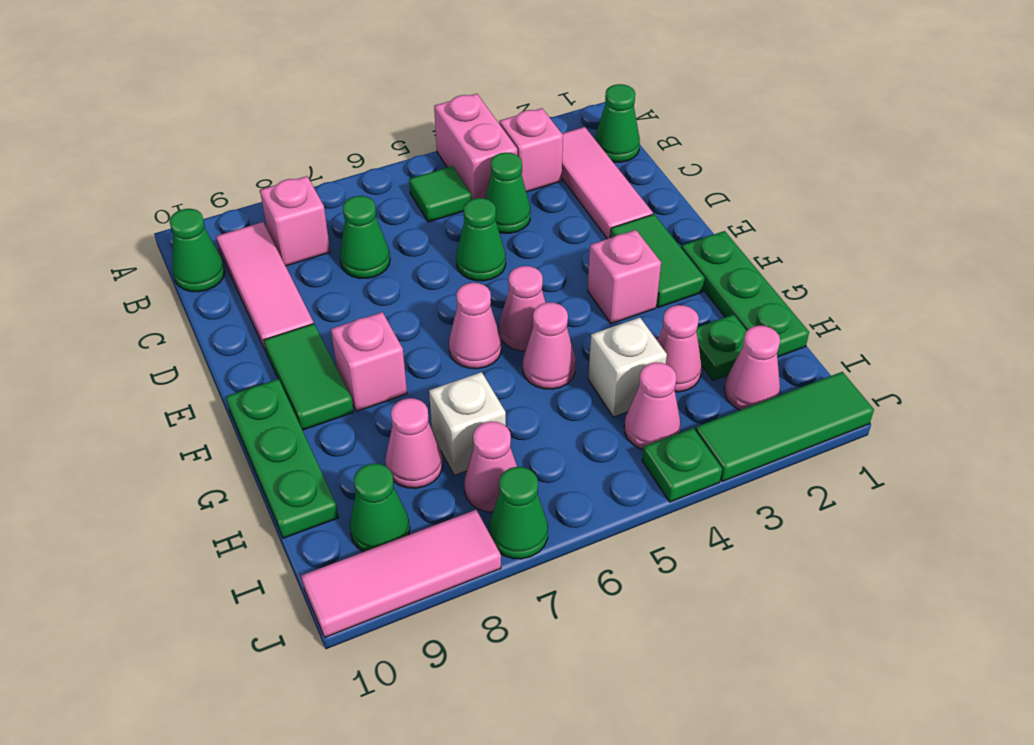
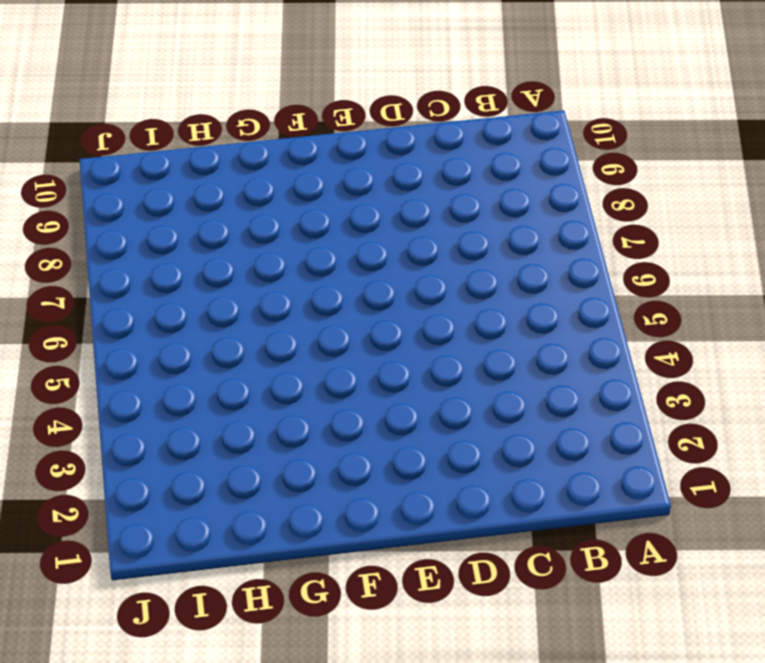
none -> pink 1x2 brick [434,94,517,199]
none -> green 1x1 cone [595,84,640,162]
none -> pink 1x3 tile [562,127,653,239]
none -> pink 1x1 brick [499,108,563,192]

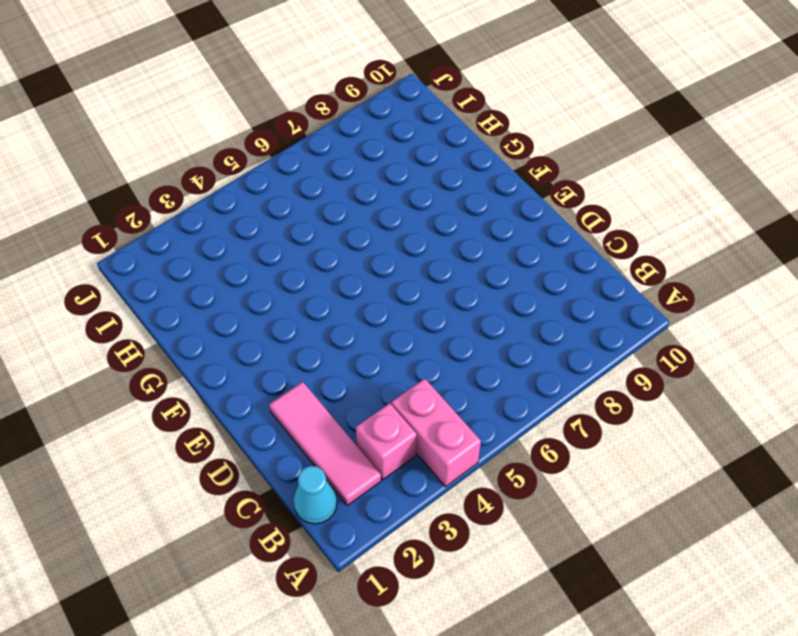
cyan 1x1 cone [294,466,337,524] -> green 1x1 cone [595,84,640,162]
none -> green 1x1 tile [409,166,472,222]
none -> pink 1x1 brick [260,176,331,266]
none -> pink 1x3 tile [216,222,314,351]
none -> green 1x1 cone [170,209,225,292]

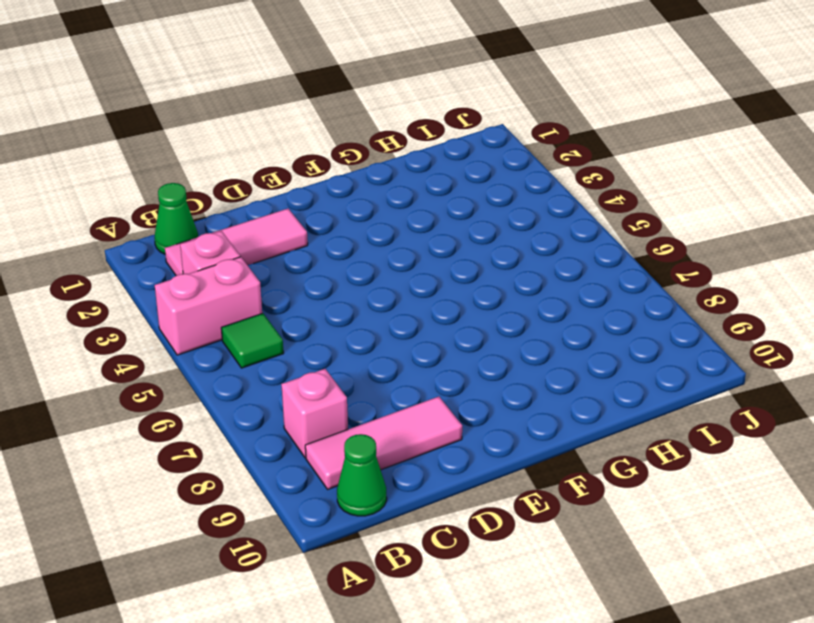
none -> green 1x1 cone [485,152,530,233]
none -> green 1x1 cone [340,196,390,278]
none -> green 1x1 cone [456,198,506,281]
none -> green 1x2 tile [610,214,705,307]

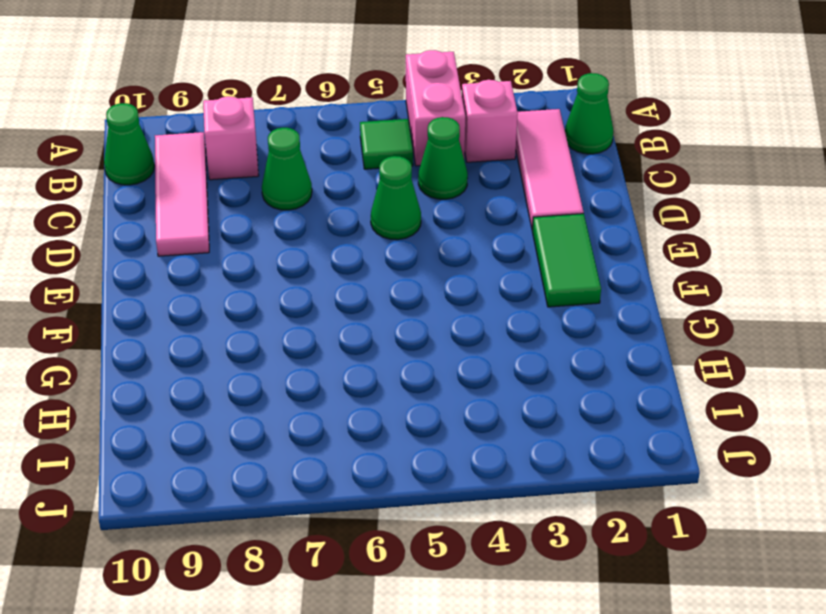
none -> green 1x2 tile [264,324,354,430]
none -> green 1x3 plate [681,231,809,357]
none -> pink 1x1 brick [588,230,661,324]
none -> pink 1x1 cone [499,266,546,351]

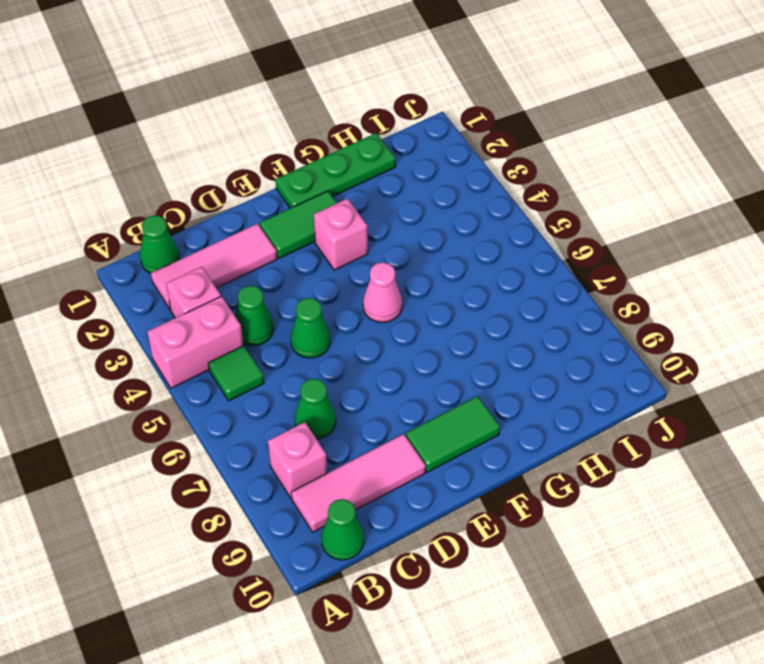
none -> pink 1x1 cone [449,283,501,369]
none -> pink 1x1 brick [331,312,407,411]
none -> green 1x3 plate [226,379,339,538]
none -> pink 1x1 cone [523,302,576,389]

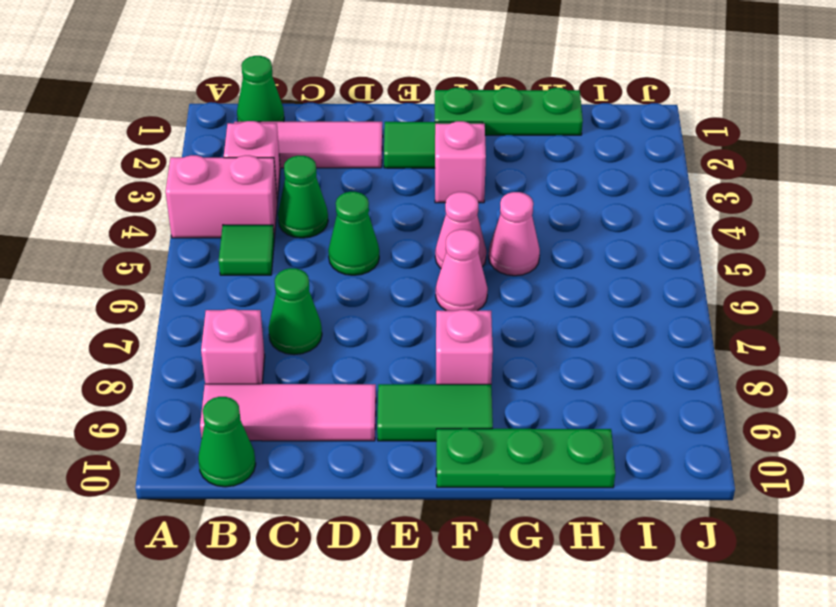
none -> green 1x1 plate [697,314,747,381]
none -> pink 1x1 cone [657,305,702,392]
none -> white 1x1 brick [588,318,667,417]
none -> white 1x1 brick [429,372,506,475]

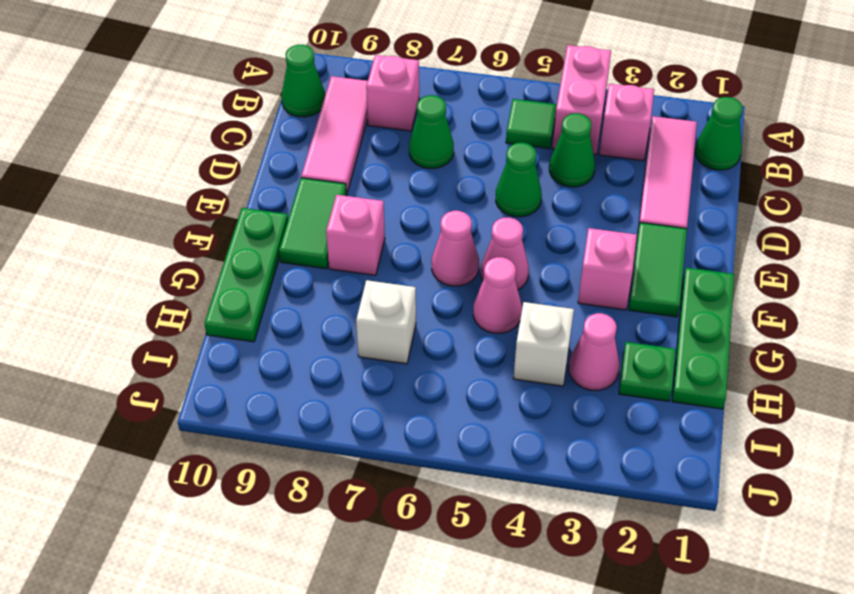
none -> pink 1x1 cone [385,398,443,488]
none -> pink 1x1 cone [724,326,780,410]
none -> pink 1x1 cone [624,362,680,449]
none -> pink 1x1 cone [464,421,517,512]

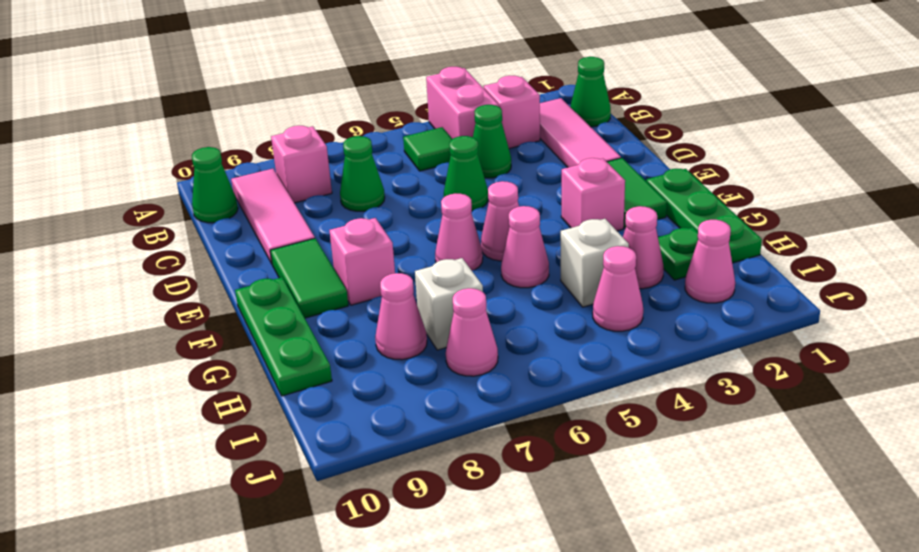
none -> green 1x1 cone [350,463,410,552]
none -> green 1x3 tile [695,372,874,482]
none -> green 1x1 plate [642,428,722,502]
none -> green 1x1 cone [489,467,548,559]

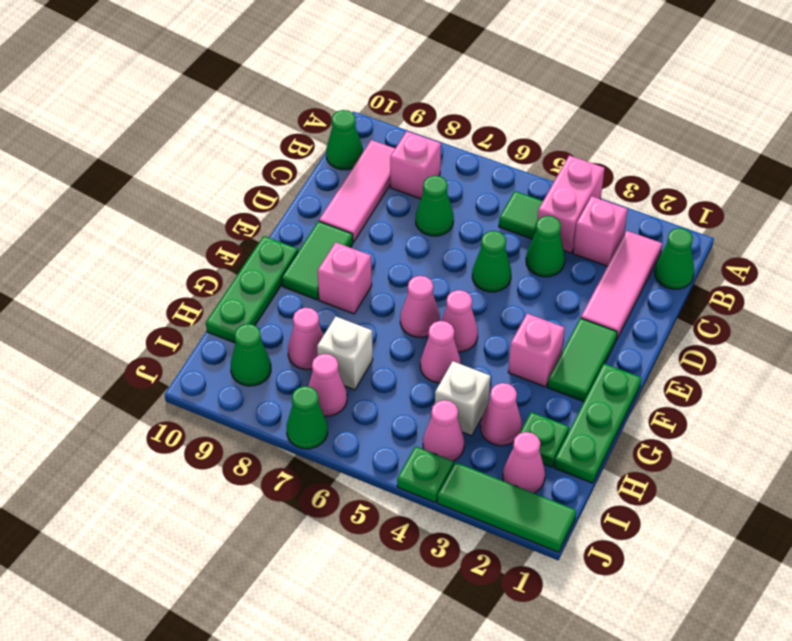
none -> pink 1x3 tile [301,510,501,637]

